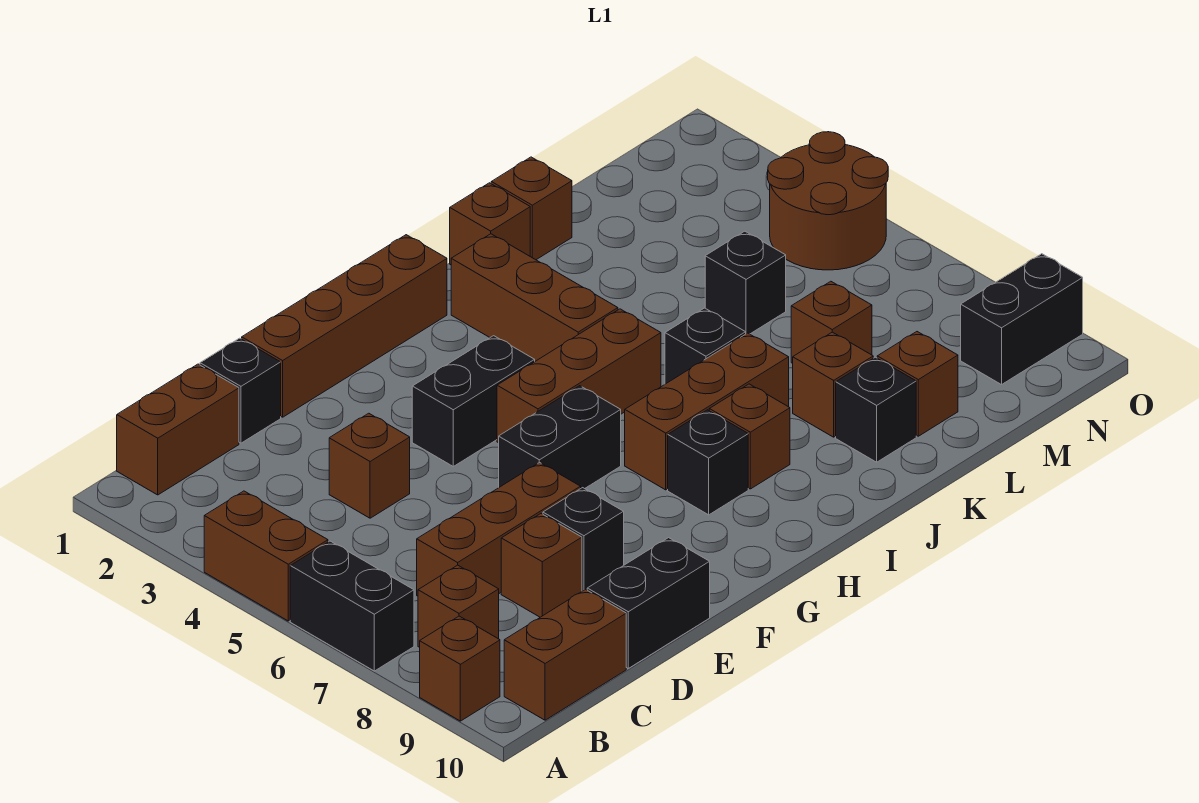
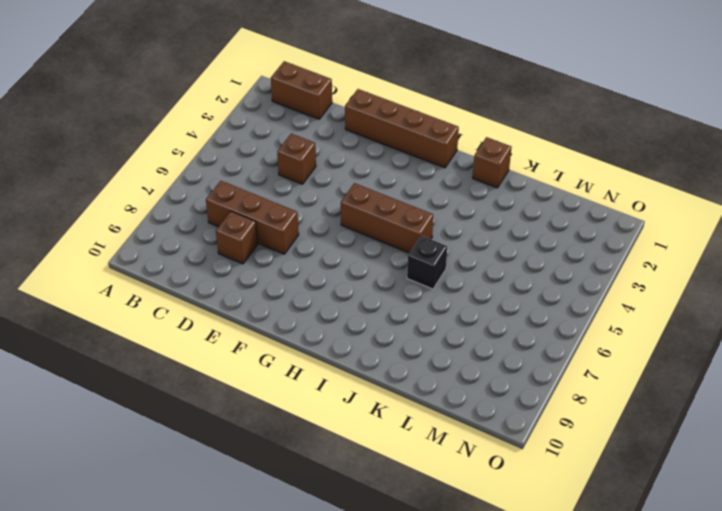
none -> brown 1x2 brick [204,491,328,621]
none -> black 1x2 brick [290,541,414,671]
none -> brown 1x1 brick [420,616,500,721]
none -> brown 1x1 brick [418,565,499,647]

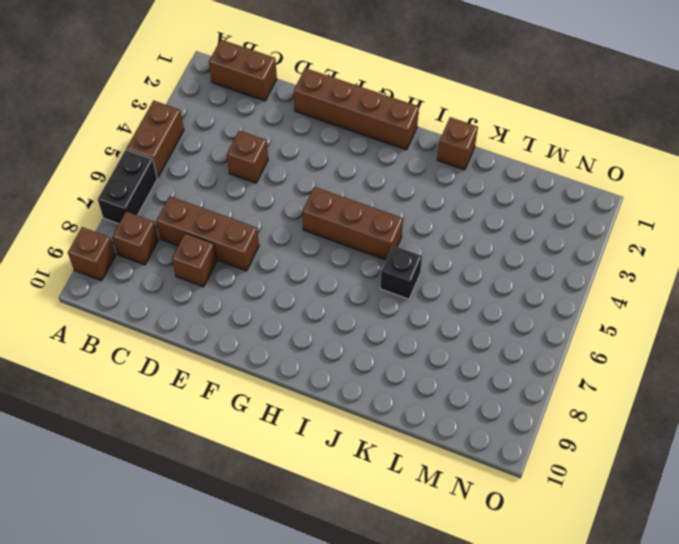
none -> brown 1x2 brick [504,589,626,720]
none -> black 1x1 brick [200,338,281,443]
none -> black 1x2 brick [587,538,710,668]
none -> black 1x1 brick [543,488,624,591]

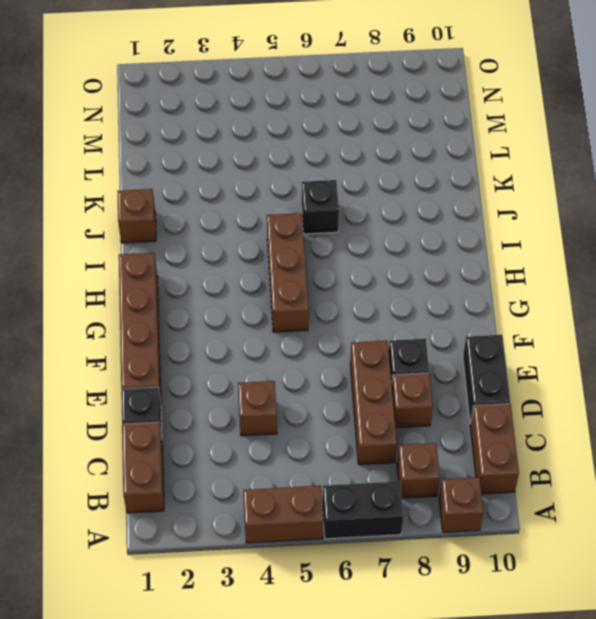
none -> black 1x2 brick [412,336,535,466]
none -> black 1x2 brick [499,386,621,489]
none -> brown 1x3 brick [625,333,789,490]
none -> black 1x1 brick [668,410,748,515]

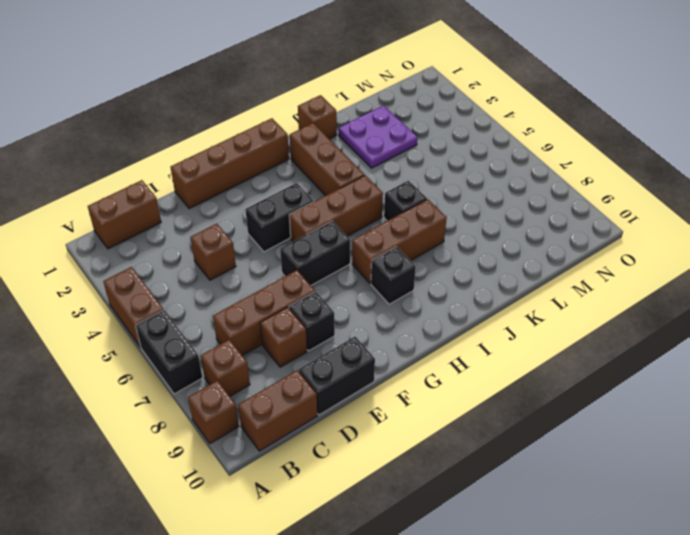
purple 2x2 plate [339,106,417,168] -> none
none -> black 1x1 brick [200,338,281,443]
none -> brown 1x1 brick [709,384,790,489]
none -> brown 1x1 brick [491,157,572,260]
none -> brown 1x1 brick [793,332,873,437]

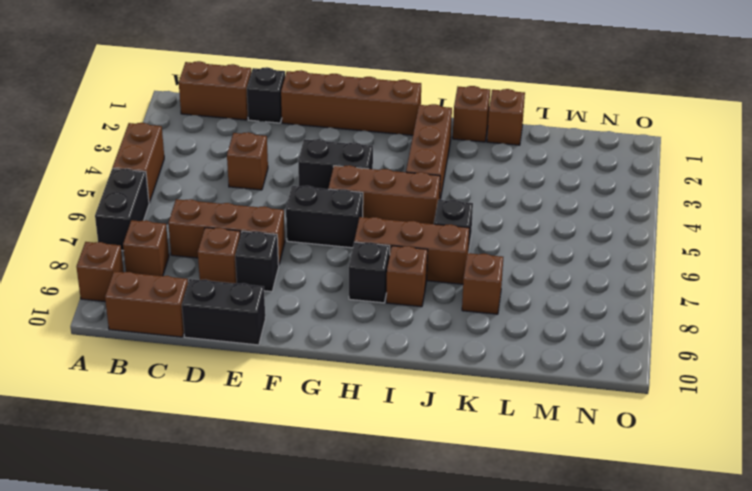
none -> black 1x1 brick [836,357,916,462]
none -> black 1x1 brick [705,231,786,334]
none -> brown 1x1 brick [791,281,872,363]
none -> brown 1x1 brick [877,332,958,436]

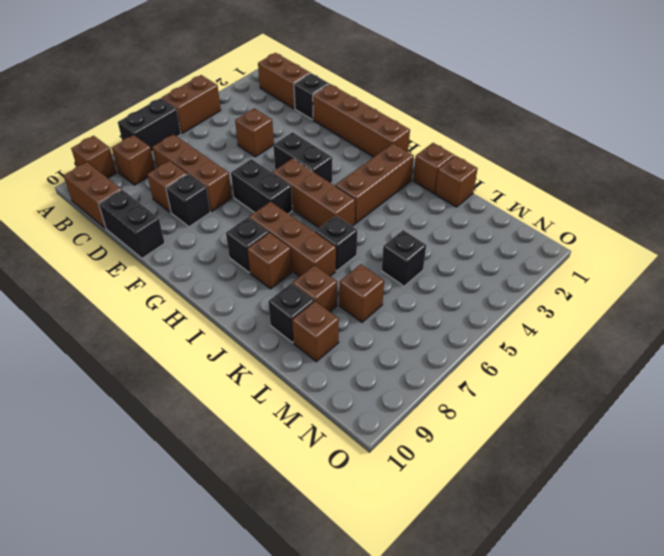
none -> brown 2x2 round brick [768,132,888,270]
none -> black 1x2 brick [961,254,1083,385]

